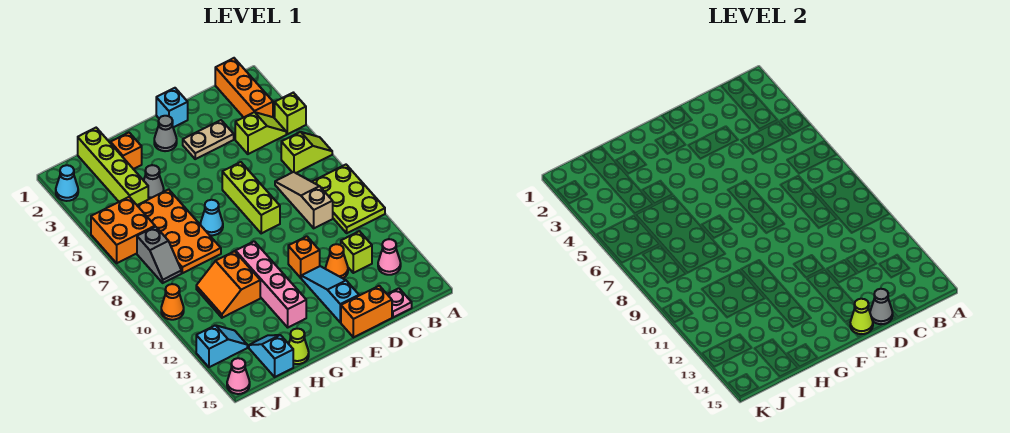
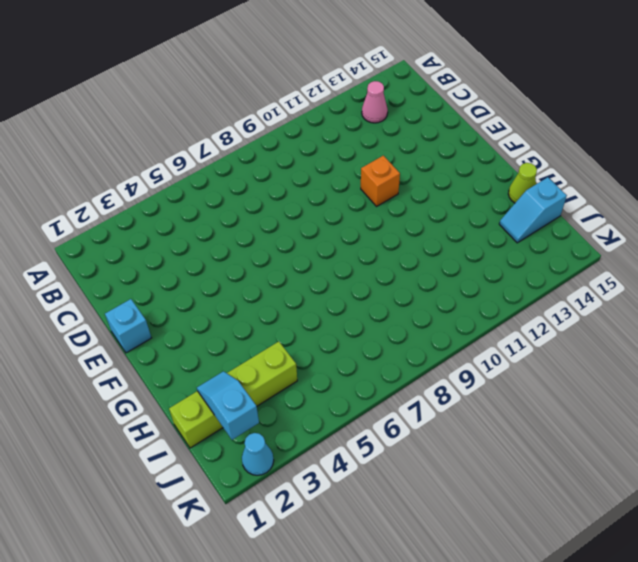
cyan 1x2 slope [197,371,259,440] -> cyan 1x2 slope moved to [196,325,247,367]
none -> lime 1x1 brick [275,93,306,134]
none -> lime 1x2 slope [281,132,332,173]
none -> lime 2x3 plate [312,165,385,233]
none -> orange 1x3 brick [215,58,273,117]

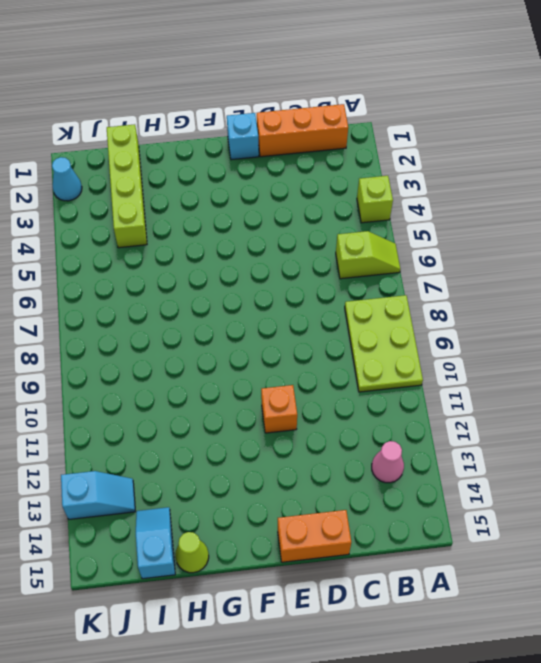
orange 1x3 brick [257,104,348,157] -> orange 1x3 brick turned to [215,58,273,117]
none -> lime 1x2 slope [235,112,286,154]
none -> tan 1x3 slope [275,172,333,228]
none -> lime 1x1 brick [341,231,372,273]
none -> pink 1x1 plate [387,288,412,317]

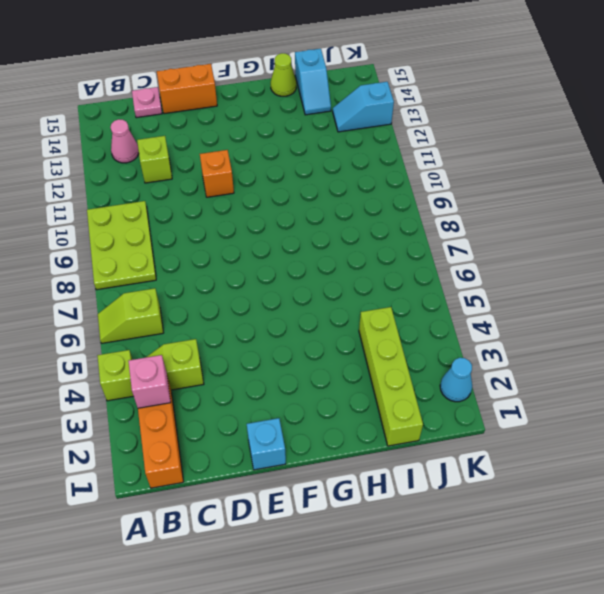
pink 1x1 brick [129,355,171,408] -> none
none -> tan 1x3 slope [275,172,333,228]
none -> tan 1x2 plate [183,120,234,159]
none -> orange 1x1 cone [325,244,348,278]
none -> lime 1x3 brick [222,162,280,233]

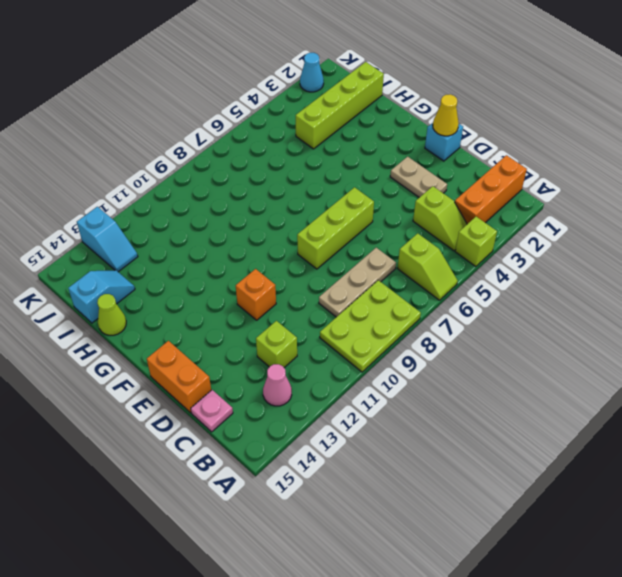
tan 1x3 plate [319,248,396,317] -> tan 1x3 slope [275,172,333,228]
yellow 1x1 cone [433,94,459,136] -> none
none -> orange 1x1 cone [325,244,348,278]
none -> cyan 1x3 slope [301,266,359,323]
none -> grey 1x1 cone [154,116,177,151]
none -> cyan 1x1 cone [200,200,223,235]

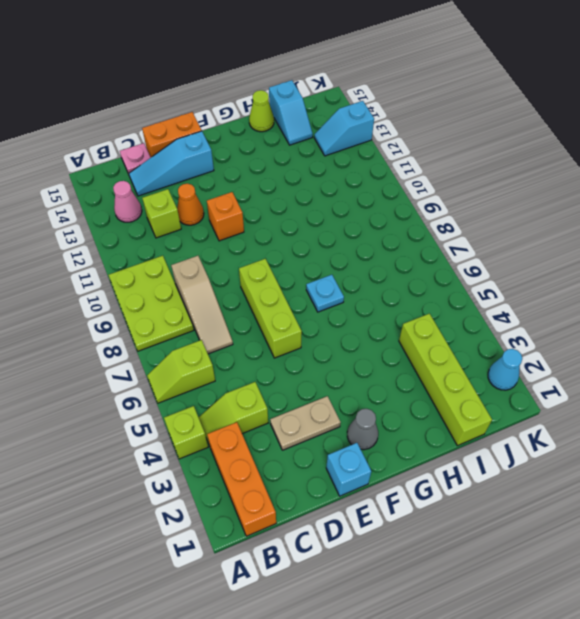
cyan 1x3 slope [129,131,214,196] -> cyan 1x3 slope turned to [301,266,359,323]
cyan 1x1 plate [306,275,344,312] -> cyan 1x1 cone [200,200,223,235]
none -> pink 1x4 brick [236,241,306,327]
none -> orange 1x1 brick [110,133,142,169]
none -> grey 1x1 cone [144,165,164,199]
none -> orange 2x4 plate [137,189,221,273]

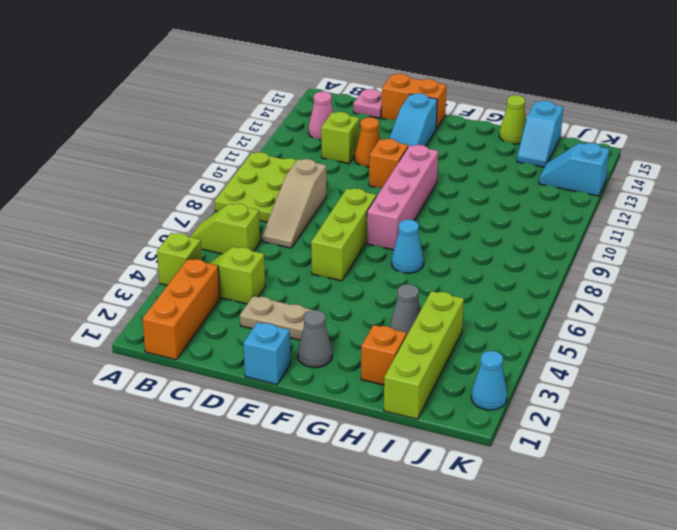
pink 1x4 brick [367,145,438,250] -> pink 1x4 brick moved to [236,241,306,327]
none -> orange 2x4 plate [137,189,221,273]
none -> orange 2x2 slope [196,251,260,318]
none -> orange 2x2 brick [91,197,155,263]
none -> grey 1x2 slope [137,227,181,283]

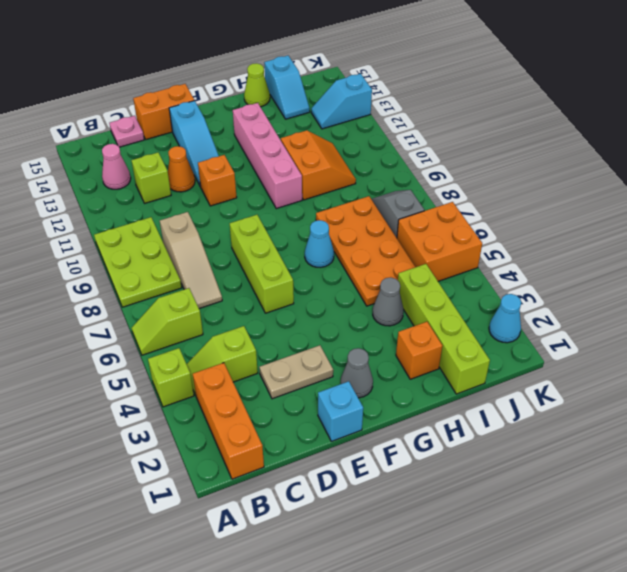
none -> orange 1x1 cone [161,284,184,320]
none -> pink 1x1 cone [227,358,250,394]
none -> grey 1x1 cone [870,289,893,324]
none -> lime 1x1 cone [850,299,873,334]

